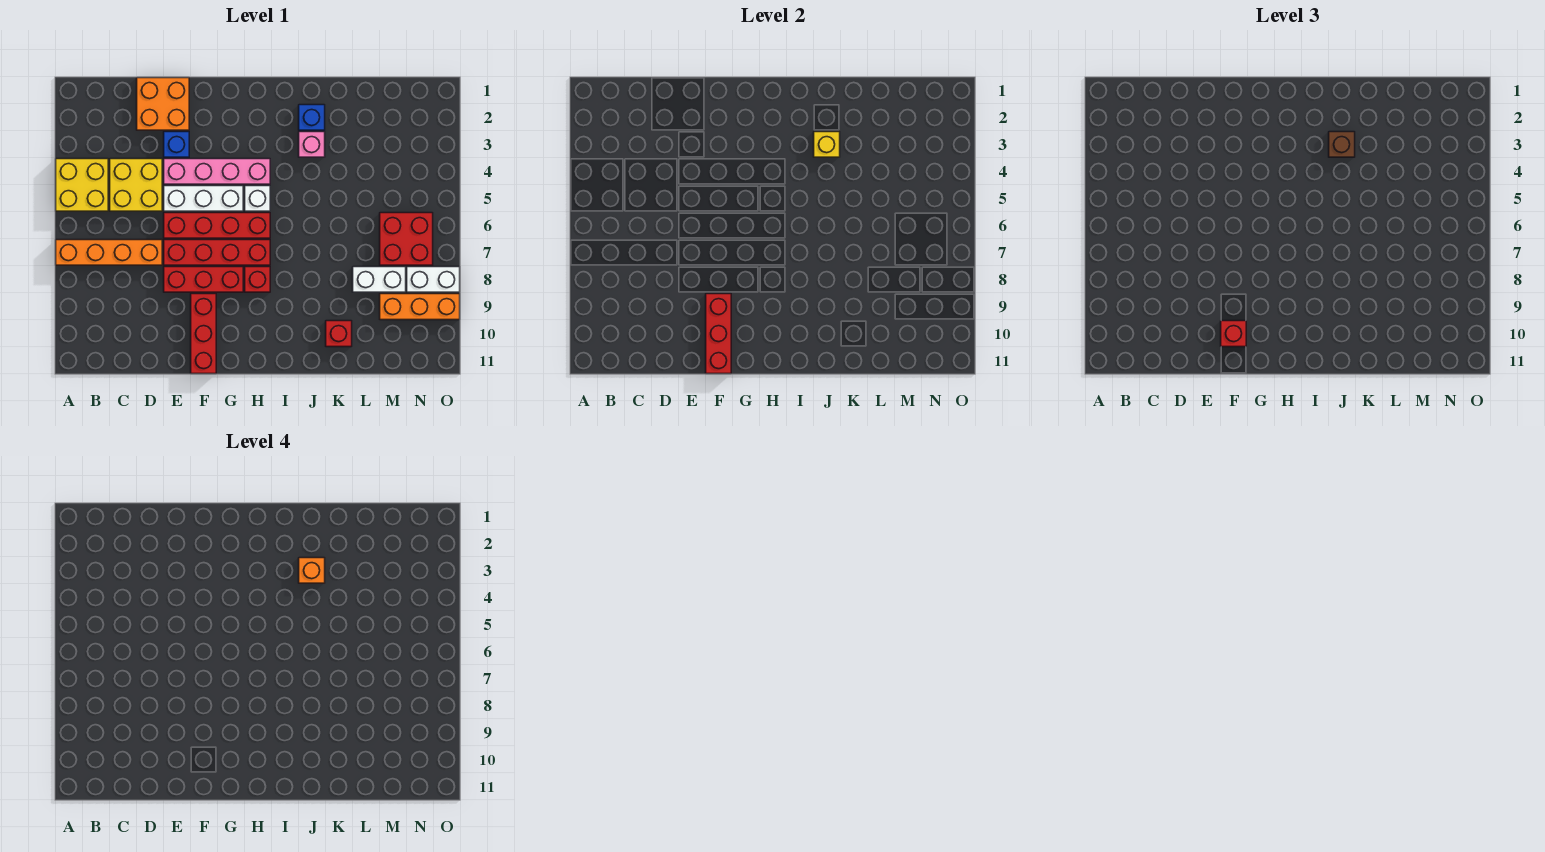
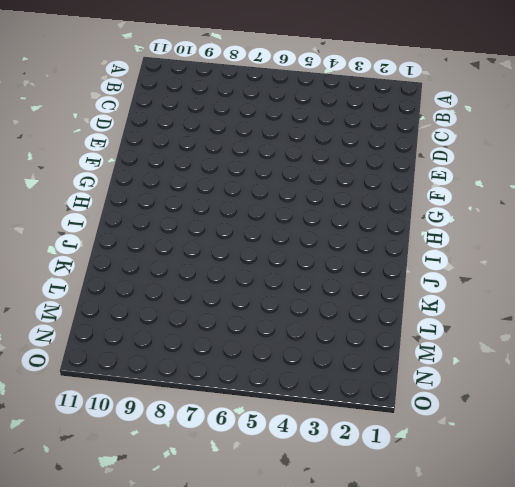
none -> yellow 2x2 brick [56,159,108,211]
none -> orange 1x4 brick [56,240,162,265]
none -> yellow 2x2 brick [110,159,162,211]

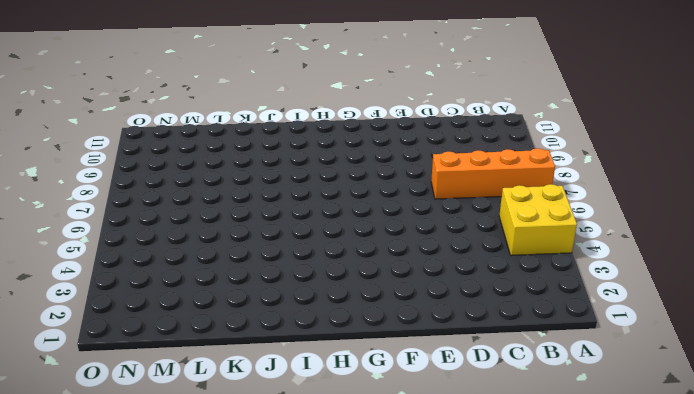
none -> yellow 2x2 brick [110,159,162,211]
none -> orange 2x2 brick [137,78,189,130]
none -> blue 1x1 brick [164,132,189,157]

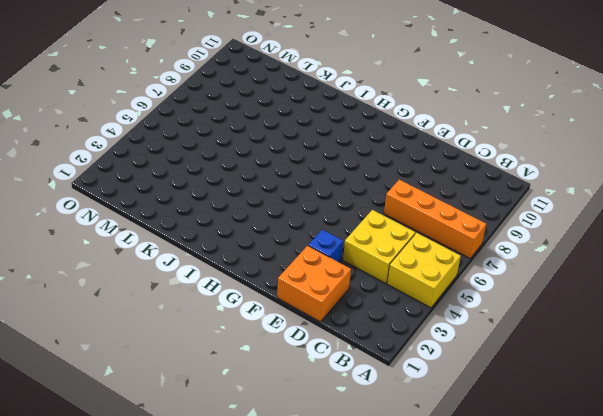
none -> pink 1x4 brick [164,159,270,184]
none -> white 1x3 brick [164,186,243,211]
none -> red 1x4 brick [164,213,270,238]

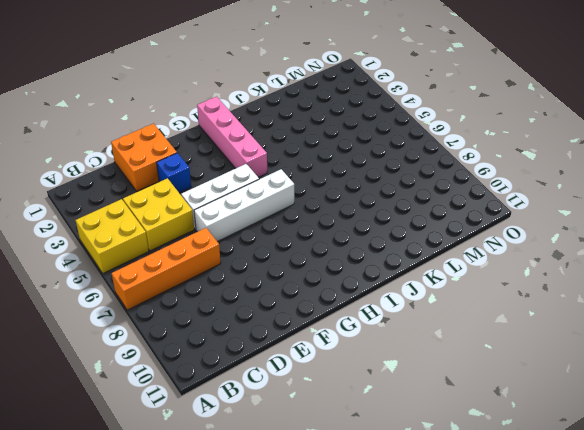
white 1x4 brick [194,169,295,242] -> red 1x4 brick [164,213,270,238]
pink 1x4 brick [197,96,267,177] -> pink 1x4 brick turned to [164,159,270,184]
none -> red 1x4 brick [164,240,270,265]
none -> red 1x3 brick [164,267,243,292]
none -> red 1x3 brick [191,294,216,374]

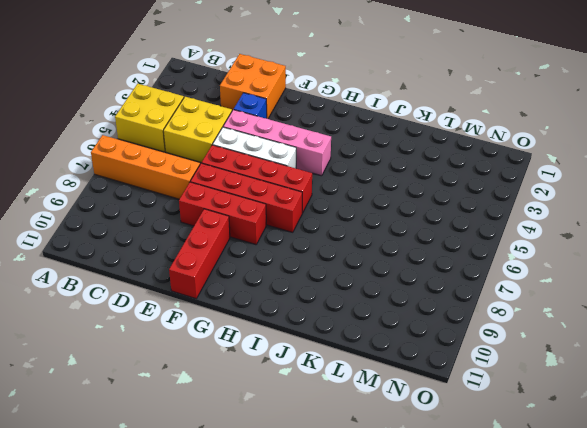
none -> white 1x1 brick [245,186,270,211]
none -> red 1x1 brick [245,267,270,292]
none -> blue 1x1 brick [299,105,325,130]

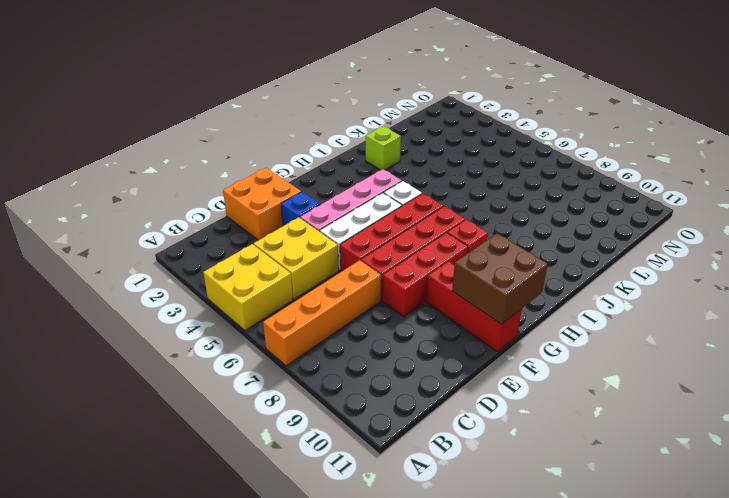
brown 2x2 brick [452,233,548,324] -> red 1x3 brick [706,294,731,374]
lime 1x1 brick [366,126,401,170] -> blue 1x1 brick [299,105,325,130]
none -> pink 1x1 brick [299,132,325,157]
none -> red 1x1 brick [326,321,352,347]
none -> white 1x2 brick [353,267,406,292]

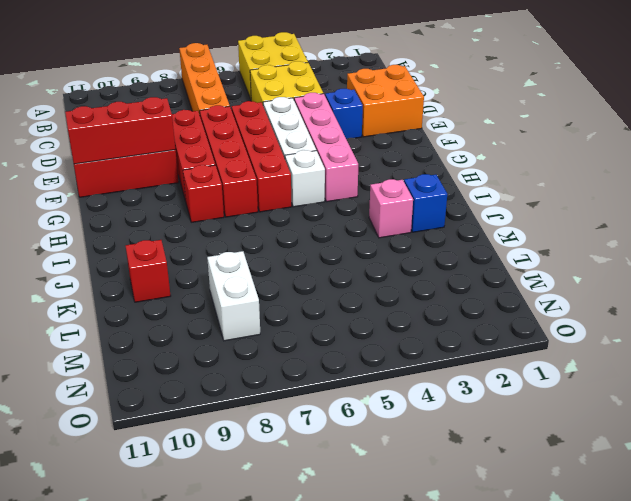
none -> red 2x2 brick [380,213,433,265]
none -> orange 1x3 brick [380,294,460,320]
none -> white 1x2 brick [407,267,460,292]

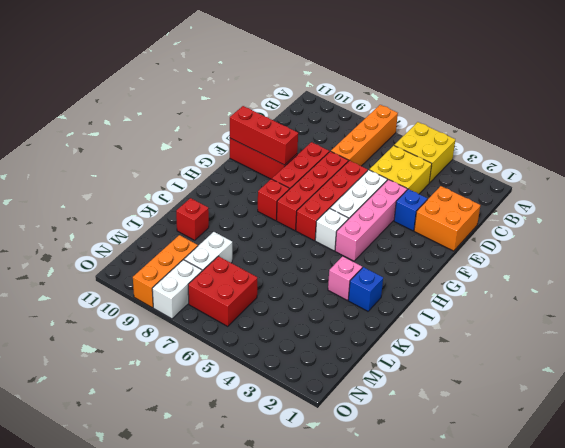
none -> yellow 1x1 brick [814,132,840,157]
none -> red 1x1 brick [1221,321,1246,347]
none -> brown 1x1 brick [1329,132,1355,157]

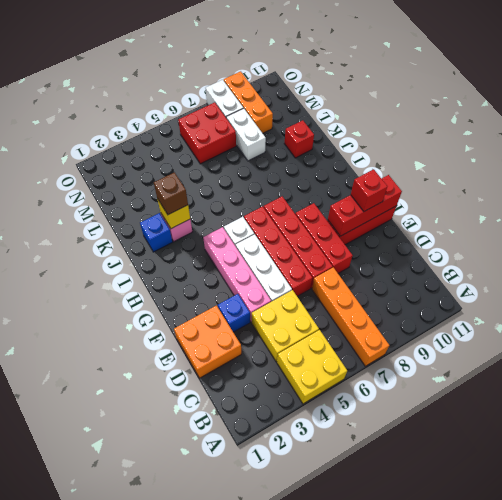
none -> red 1x1 brick [245,267,270,292]
none -> orange 1x1 brick [299,558,325,583]

